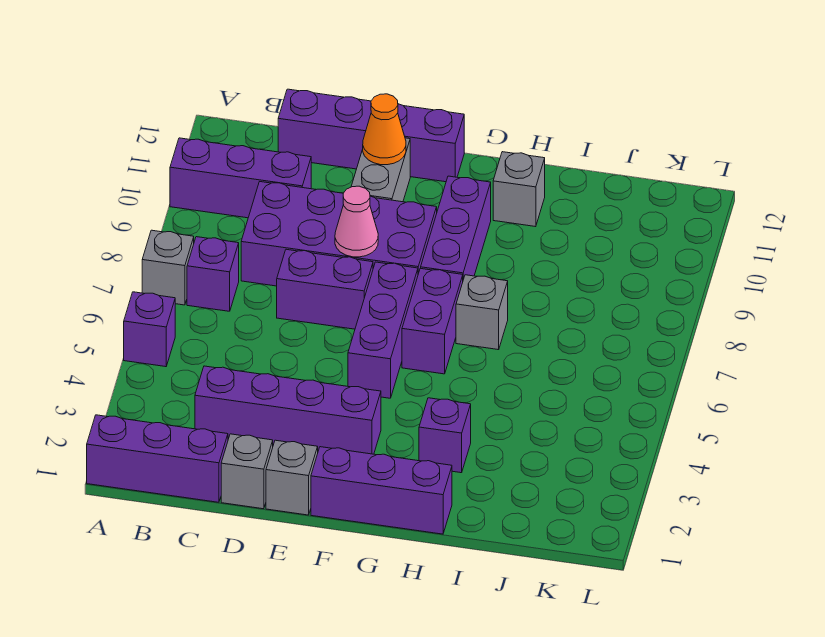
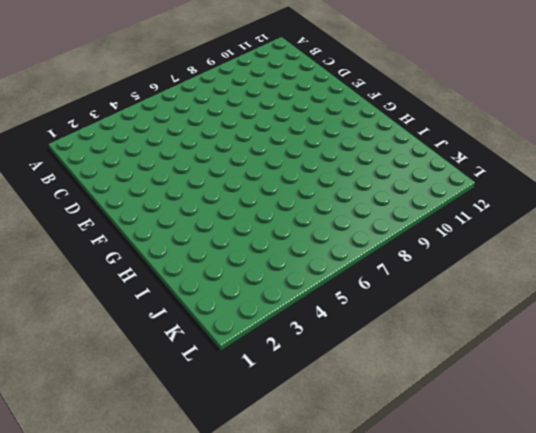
none -> purple 1x3 brick [87,415,228,502]
none -> purple 1x1 brick [124,292,175,367]
none -> grey 1x1 brick [142,230,194,305]

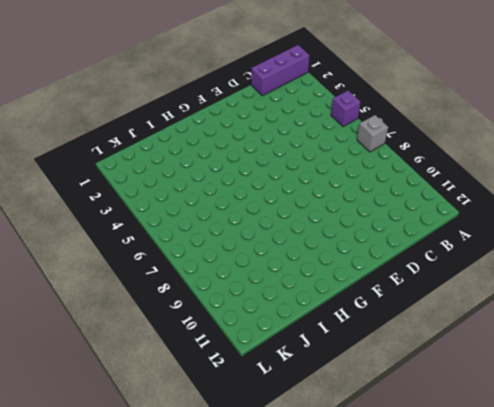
none -> purple 1x3 brick [170,138,311,218]
none -> purple 1x1 brick [187,237,239,311]
none -> purple 1x4 brick [195,366,381,454]

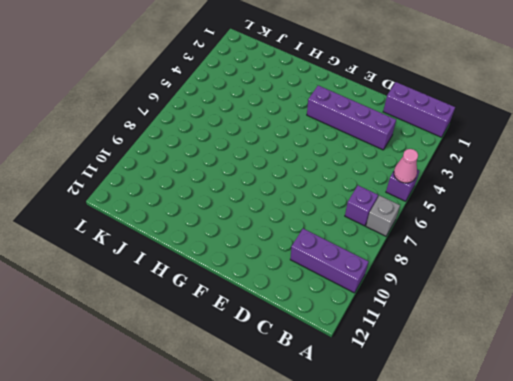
pink 1x1 cone [394,149,418,183] -> pink 1x1 cone moved to [335,186,378,257]
none -> purple 2x4 brick [241,182,437,286]
none -> purple 1x4 brick [278,89,464,182]
none -> grey 1x1 brick [221,434,273,509]

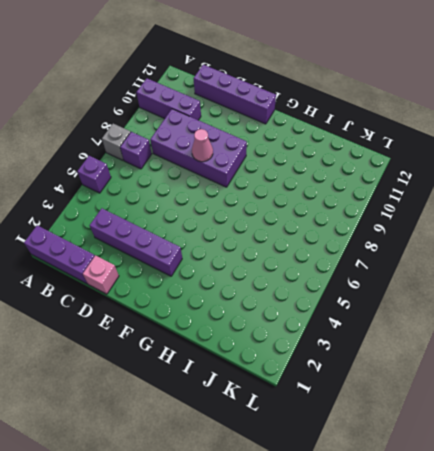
pink 1x1 brick [83,256,119,294] -> grey 1x1 brick [221,434,273,509]
none -> purple 1x2 brick [277,249,373,329]
none -> grey 1x1 brick [266,440,318,515]
none -> grey 1x2 brick [351,138,410,202]

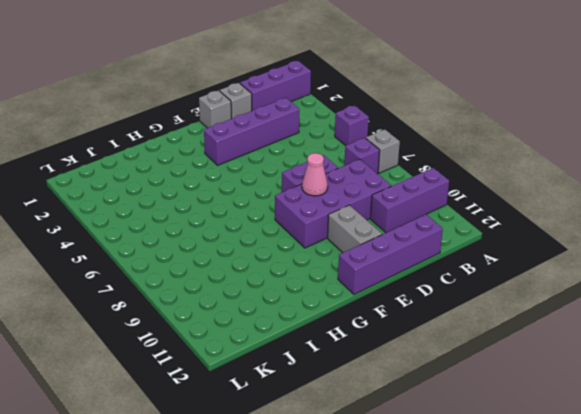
none -> purple 1x3 brick [311,447,452,534]
none -> purple 1x3 brick [348,262,418,398]
none -> purple 1x2 brick [402,268,463,374]

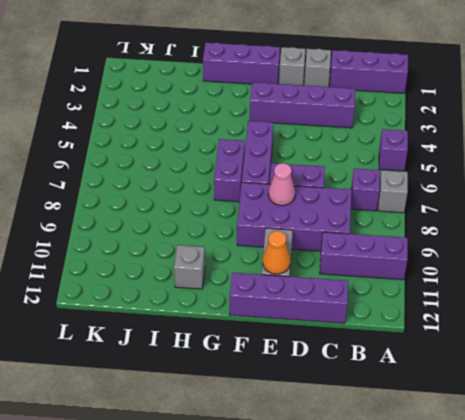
none -> purple 1x3 brick [421,176,491,279]
none -> purple 1x1 brick [419,398,471,473]
none -> grey 1x1 brick [456,275,508,350]

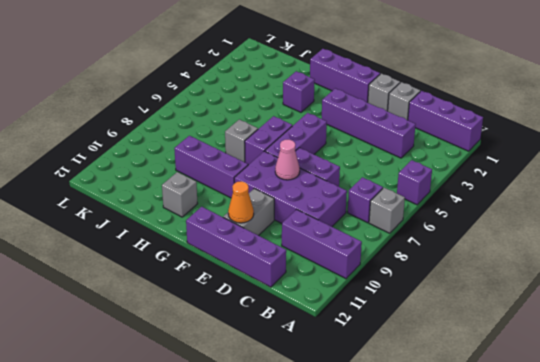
purple 1x3 brick [174,136,248,198] -> purple 1x3 brick turned to [421,176,491,279]

